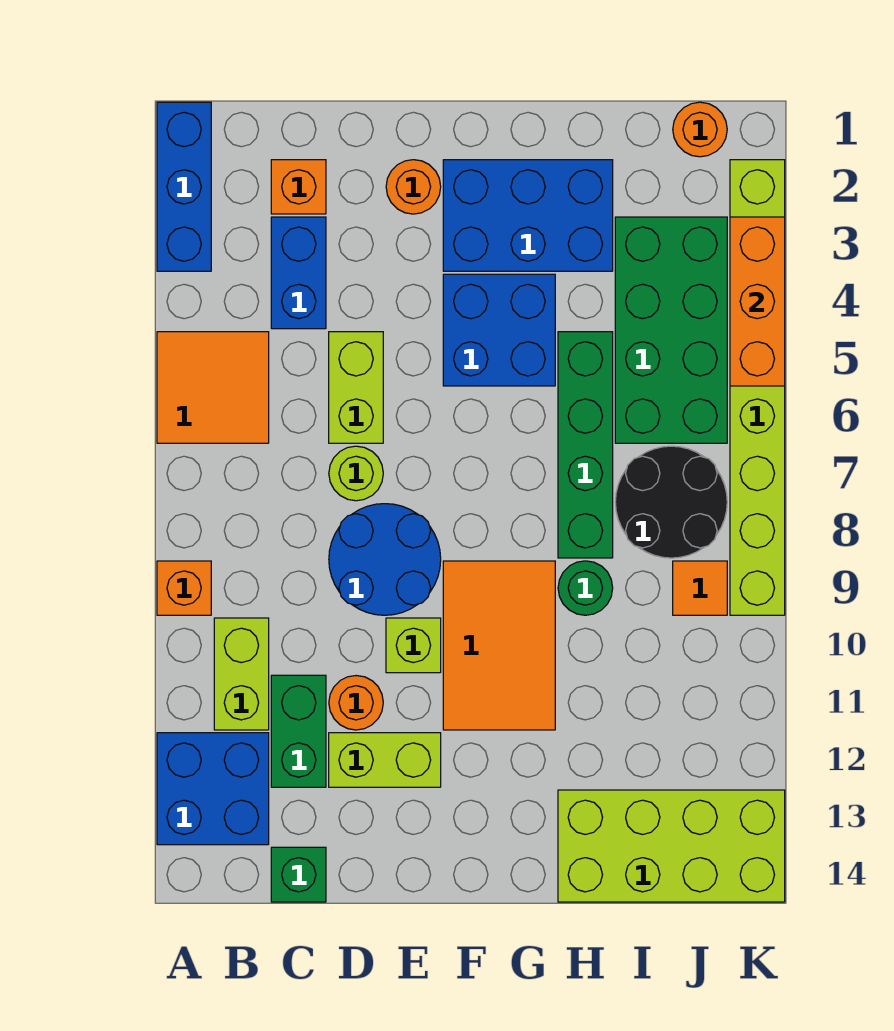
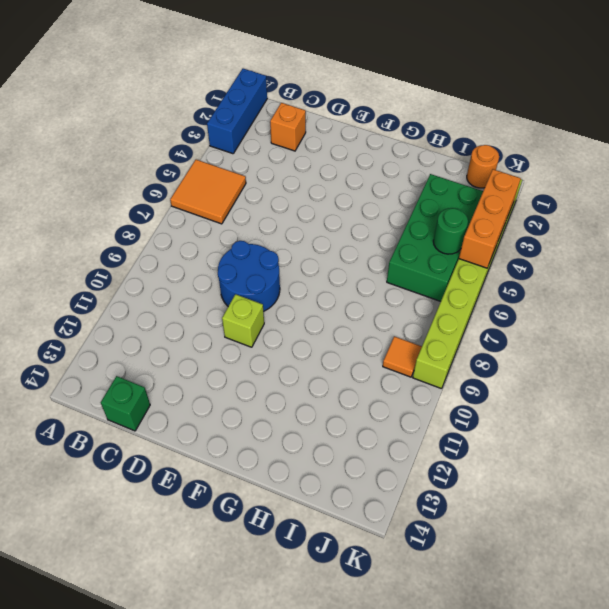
green 1x1 round brick [433,208,468,254] -> green 1x1 round brick moved to [558,561,613,615]
none -> orange 1x1 brick [157,561,211,615]
none -> blue 2x2 brick [157,733,269,845]
none -> lime 1x2 brick [214,618,269,730]

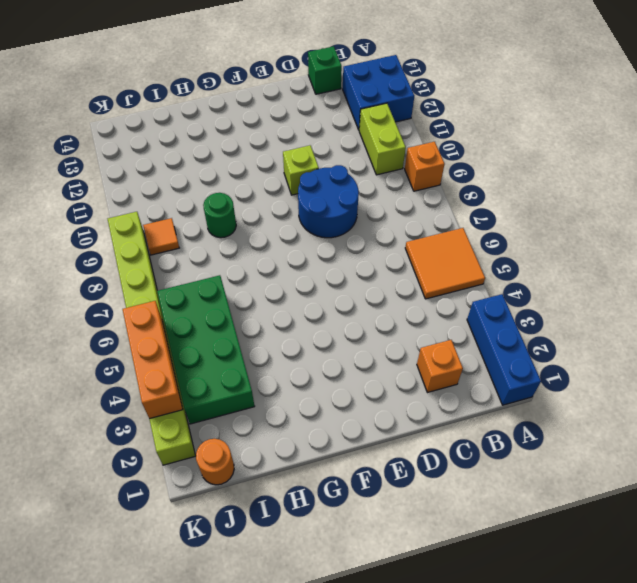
none -> blue 1x2 brick [271,217,326,329]
none -> green 1x2 brick [271,675,326,787]
none -> lime 1x2 brick [329,332,383,443]

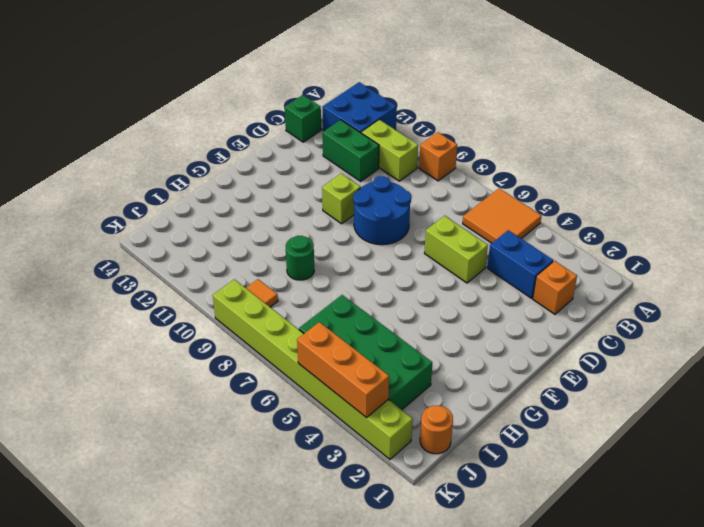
none -> blue 1x3 brick [157,102,211,271]
none -> lime 1x1 round brick [329,446,383,501]
none -> orange 1x1 round brick [329,676,383,730]

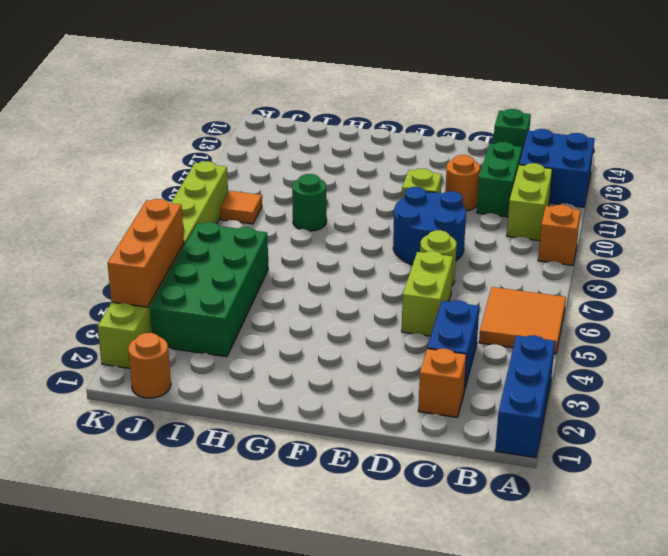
none -> lime 1x2 brick [329,733,441,787]
none -> orange 1x1 round brick [386,160,441,214]
none -> blue 2x3 brick [443,160,613,271]

